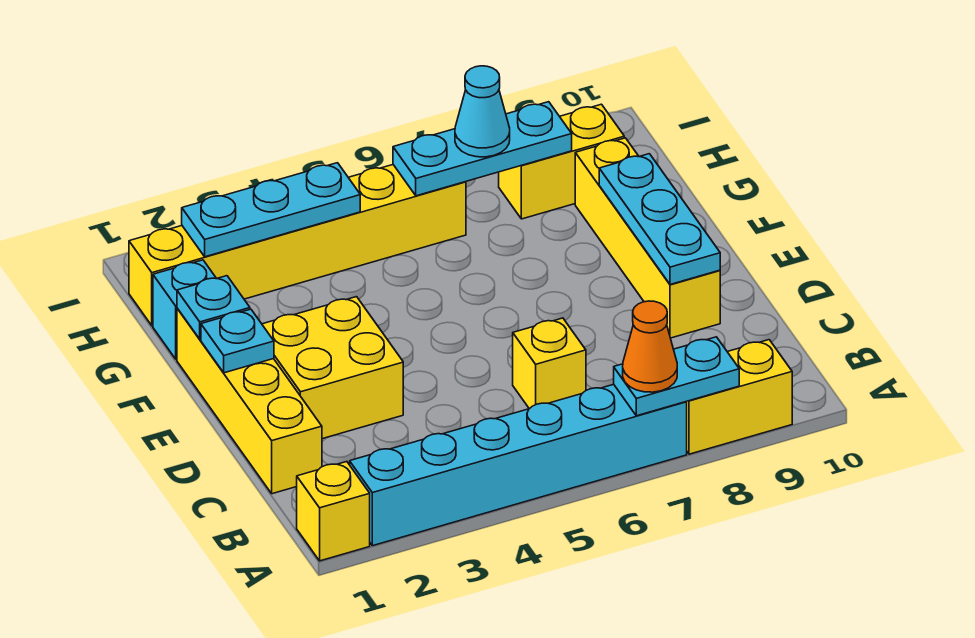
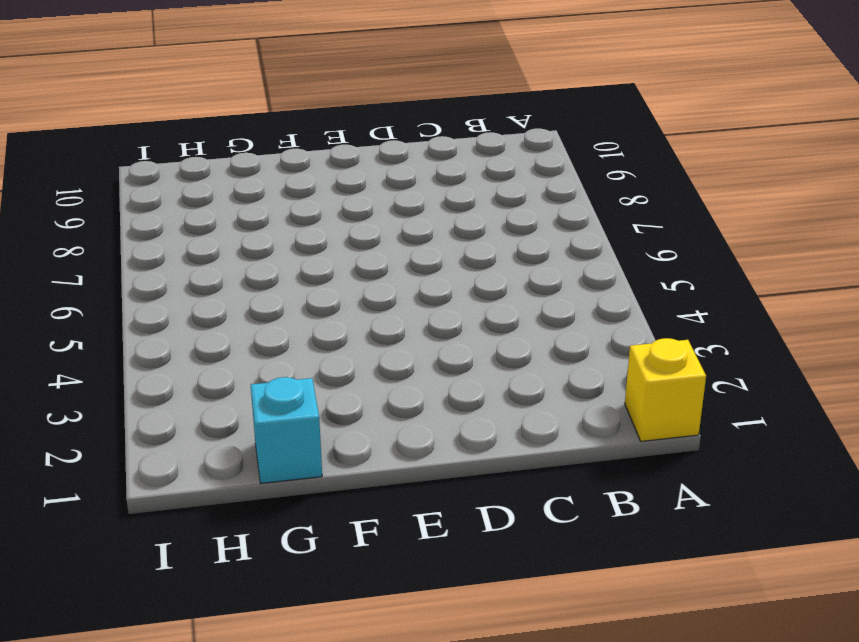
none -> cyan 1x6 brick [350,384,687,546]
none -> yellow 1x2 brick [687,340,792,454]
none -> yellow 1x4 brick [177,308,322,494]

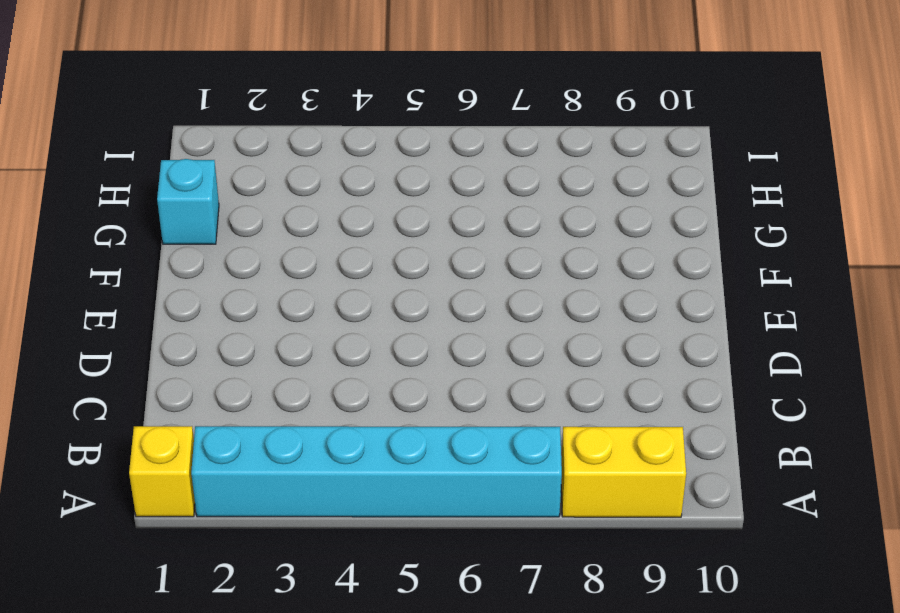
none -> yellow 1x4 brick [177,308,322,494]
none -> yellow 1x1 brick [513,318,586,409]
none -> yellow 2x2 brick [262,297,403,439]

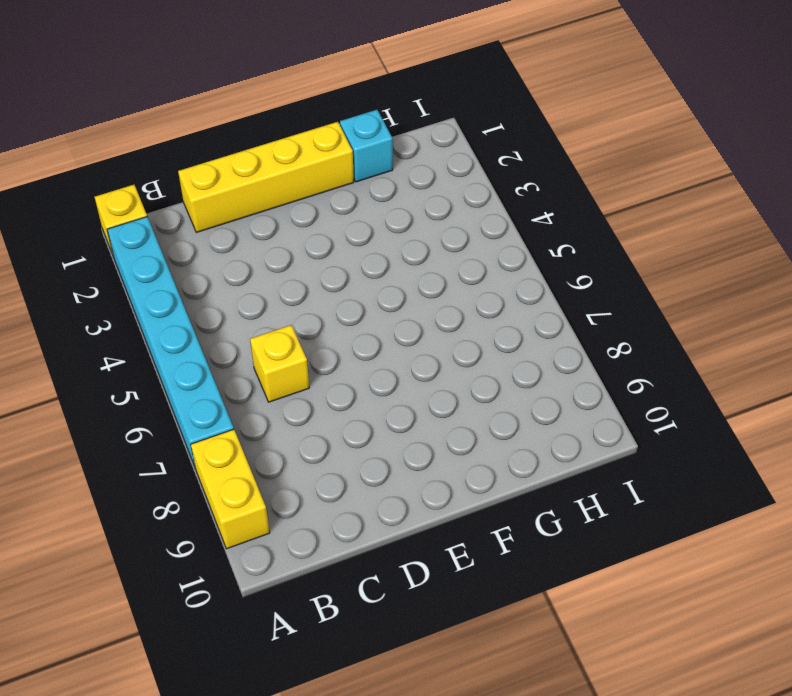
none -> yellow 2x2 brick [262,297,403,439]
none -> yellow 1x4 brick [575,138,720,338]
none -> yellow 1x6 brick [129,165,466,326]

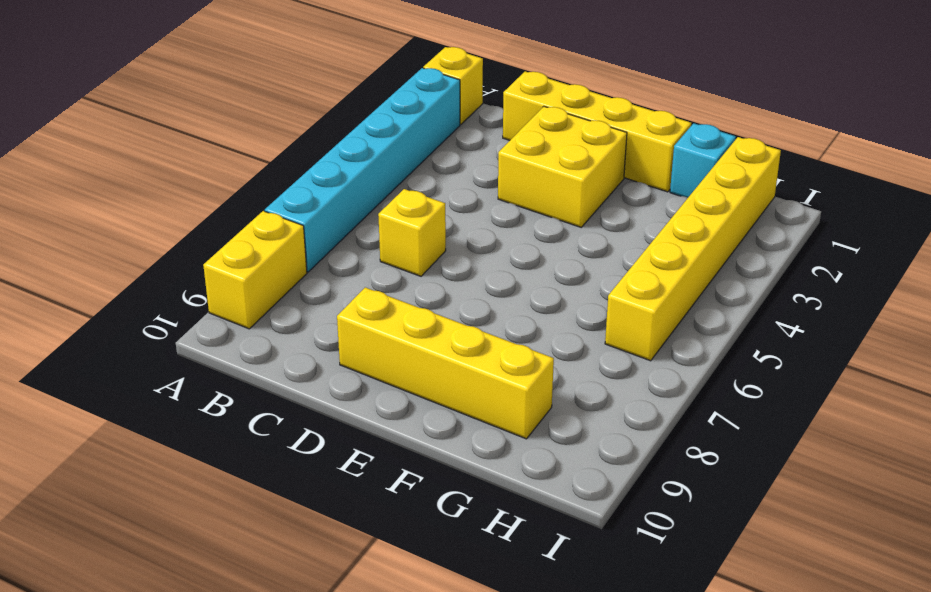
none -> yellow 1x2 brick [499,104,624,219]
none -> cyan 1x2 plate [614,337,739,416]
none -> cyan 1x3 plate [599,154,720,284]

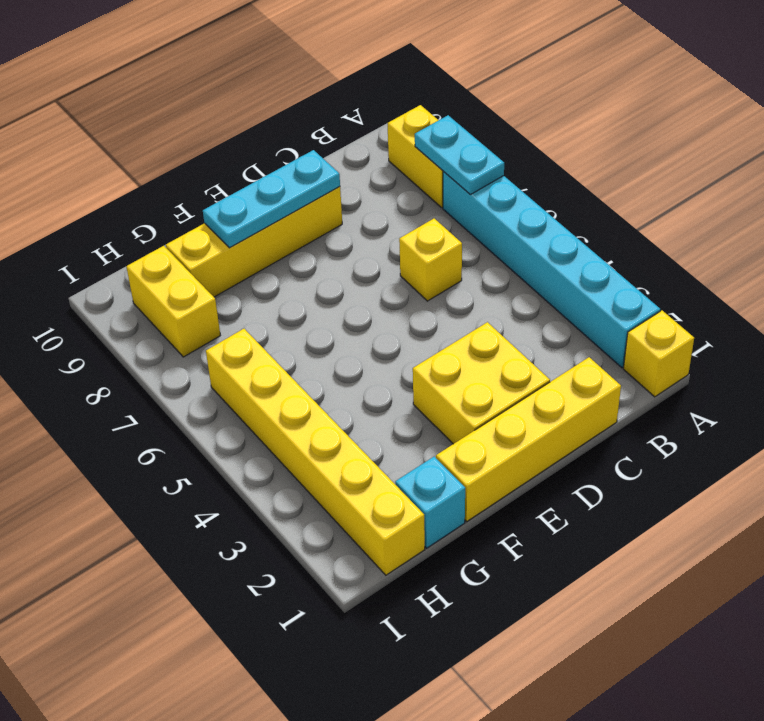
none -> cyan 1x1 plate [201,309,274,373]
none -> cyan 1x1 plate [177,276,250,339]
none -> cyan 1x3 plate [182,163,360,257]

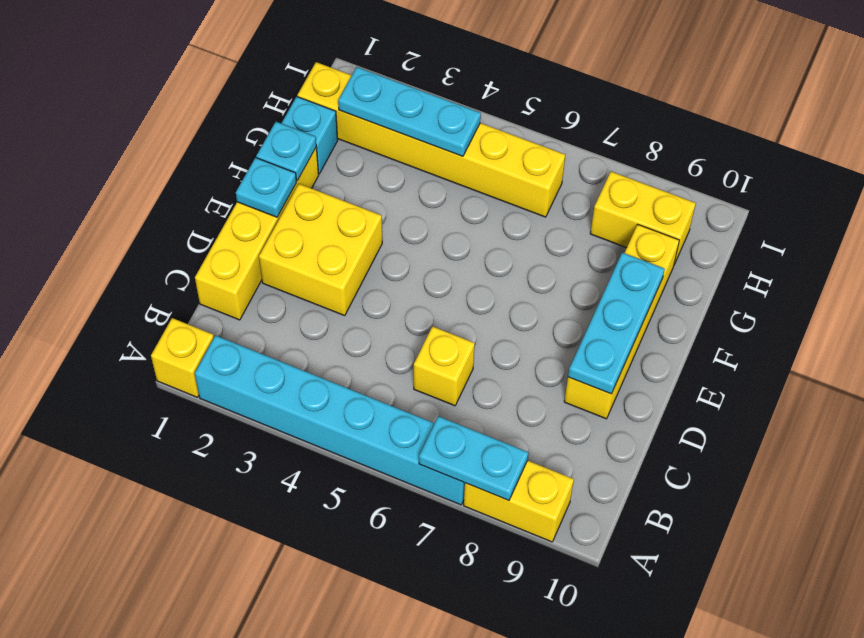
none -> cyan 1x3 plate [393,102,572,196]
none -> orange 1x1 cone [623,301,677,392]
none -> cyan 1x1 cone [455,66,510,157]

